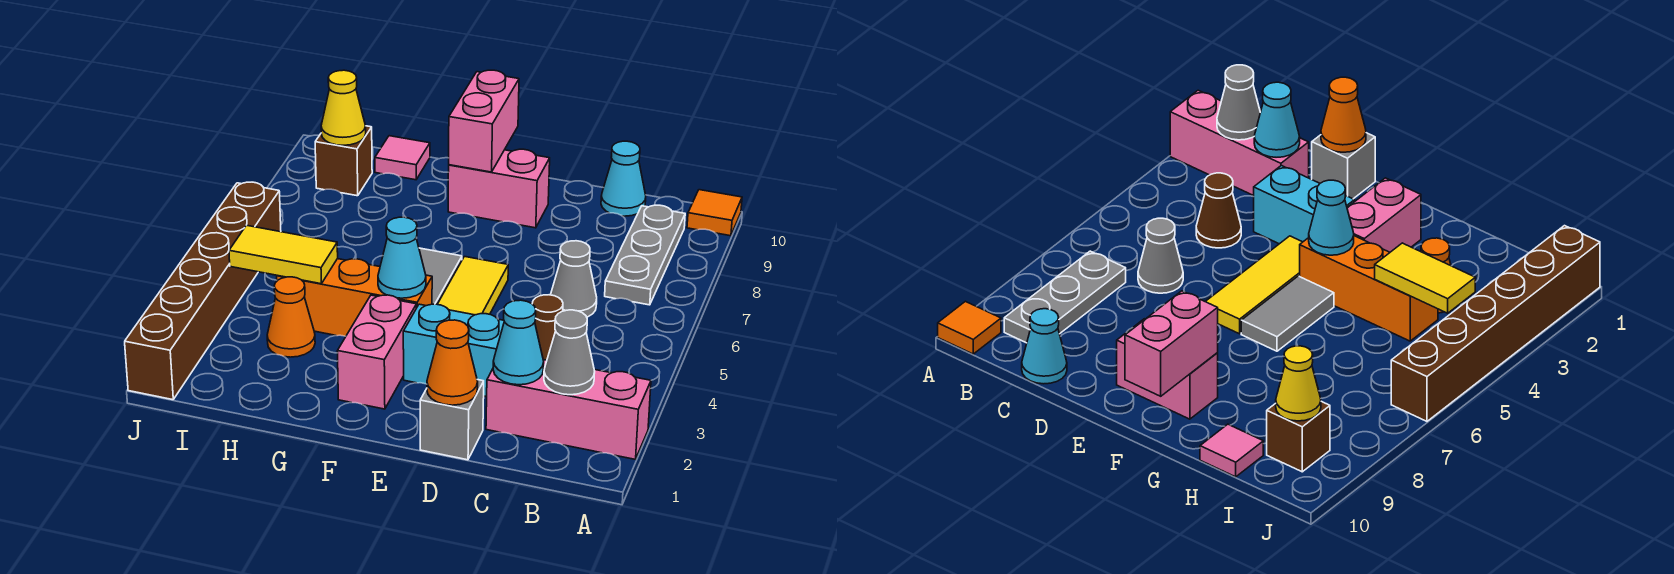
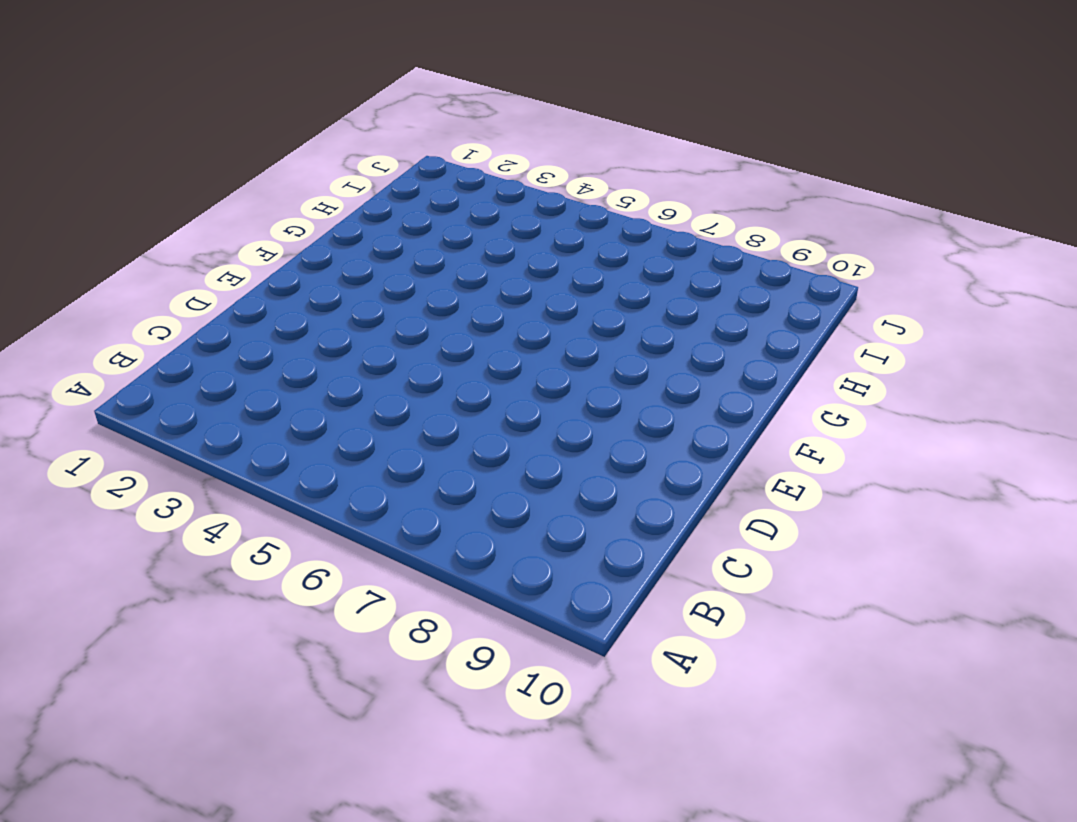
none -> pink 1x3 brick [486,360,651,459]
none -> orange 1x1 tile [687,190,742,236]
none -> grey 1x3 plate [605,205,685,305]

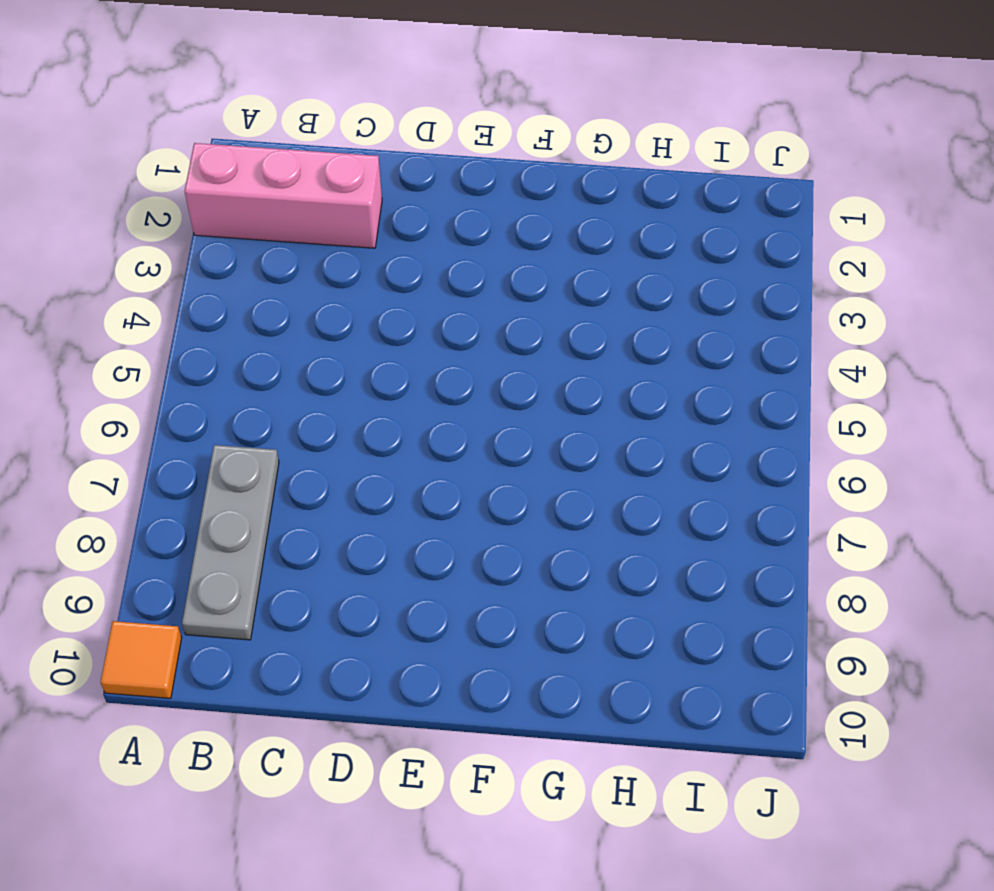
none -> brown 1x1 cone [532,295,563,360]
none -> grey 1x1 cone [551,241,597,317]
none -> cyan 1x1 cone [601,141,646,216]

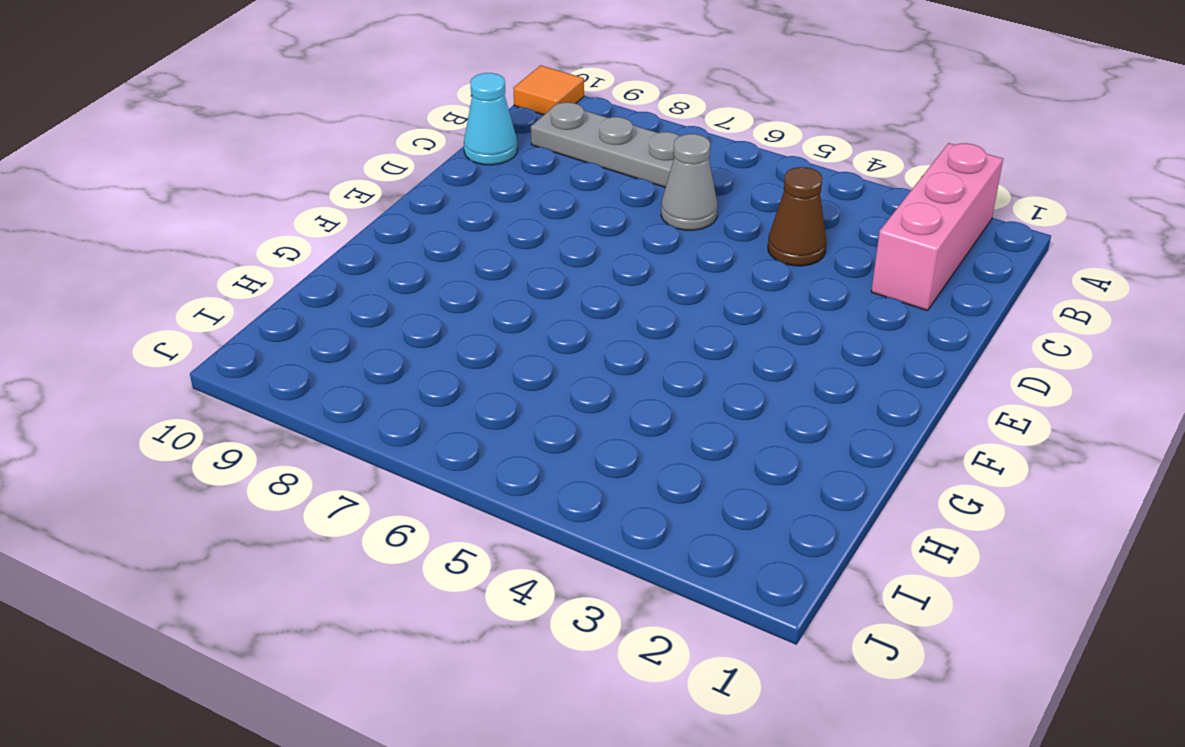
none -> grey 1x1 brick [420,380,484,460]
none -> cyan 1x2 brick [403,304,504,397]
none -> yellow 1x3 tile [437,257,508,315]

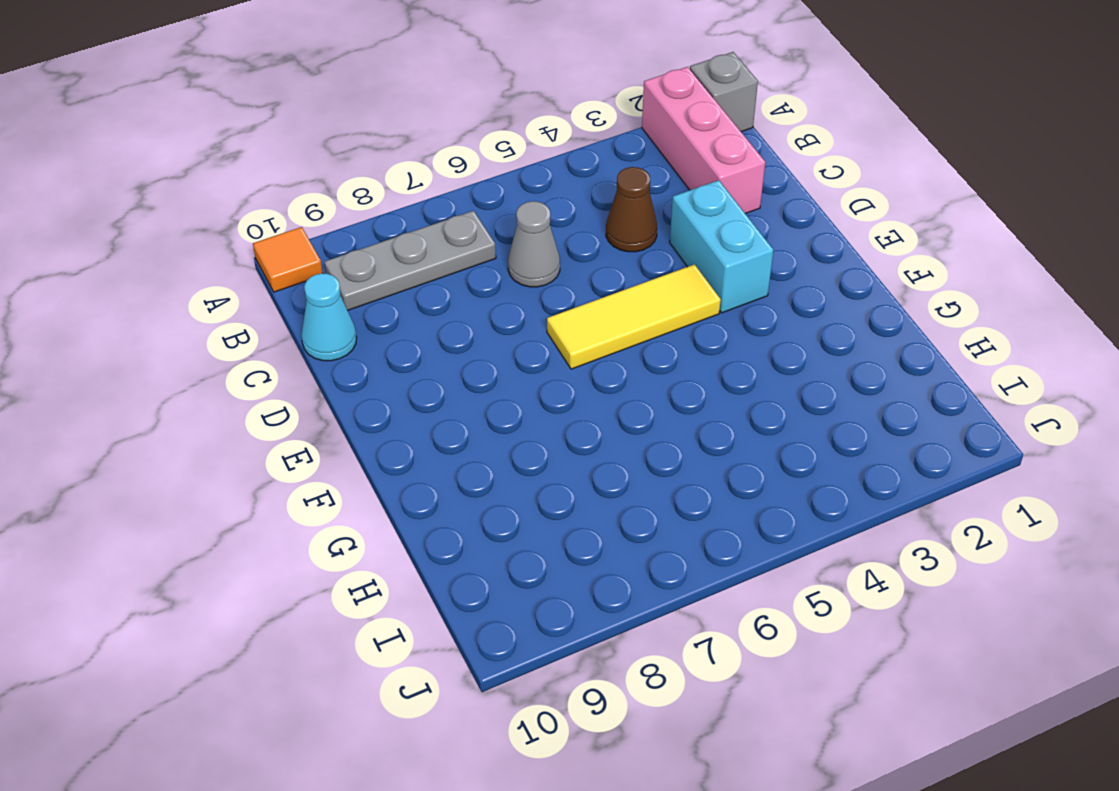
grey 1x1 brick [690,52,758,132] -> grey 1x1 brick moved to [420,380,484,460]
none -> pink 1x2 brick [448,149,550,228]
none -> pink 1x2 brick [337,295,416,409]
none -> orange 1x3 brick [277,259,432,336]

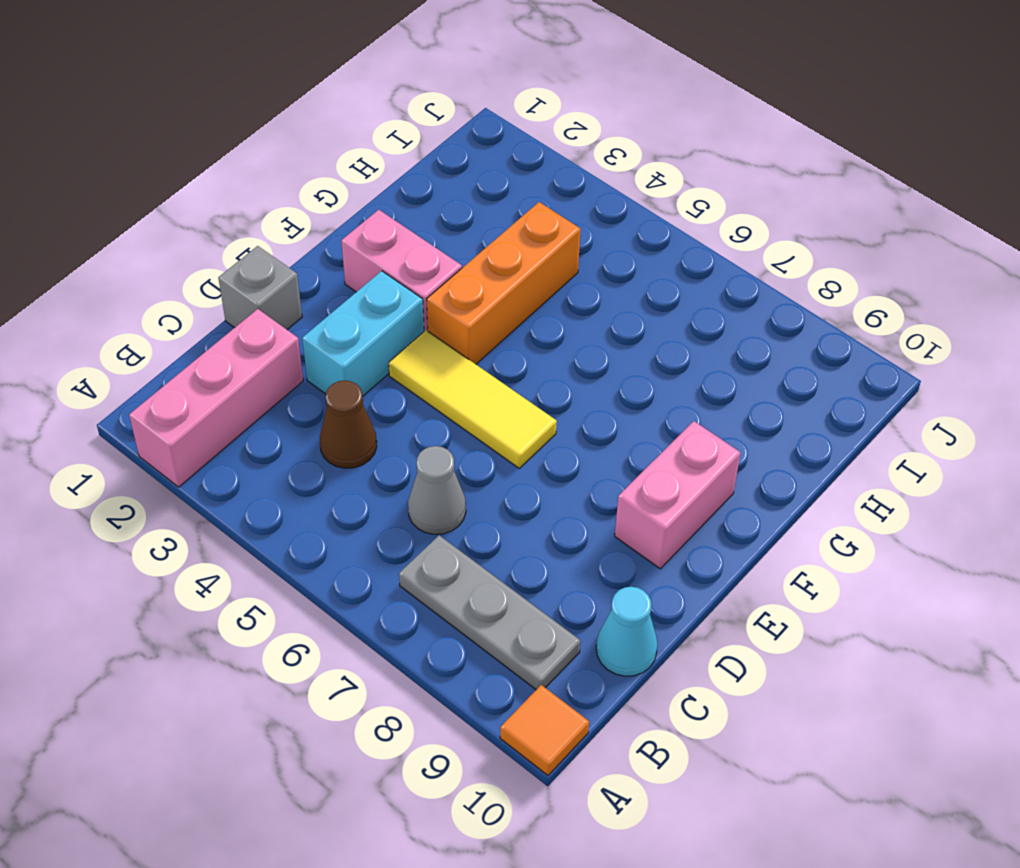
none -> grey 1x2 tile [419,248,462,304]
none -> orange 1x1 cone [267,277,315,357]
none -> pink 1x1 tile [375,136,430,180]

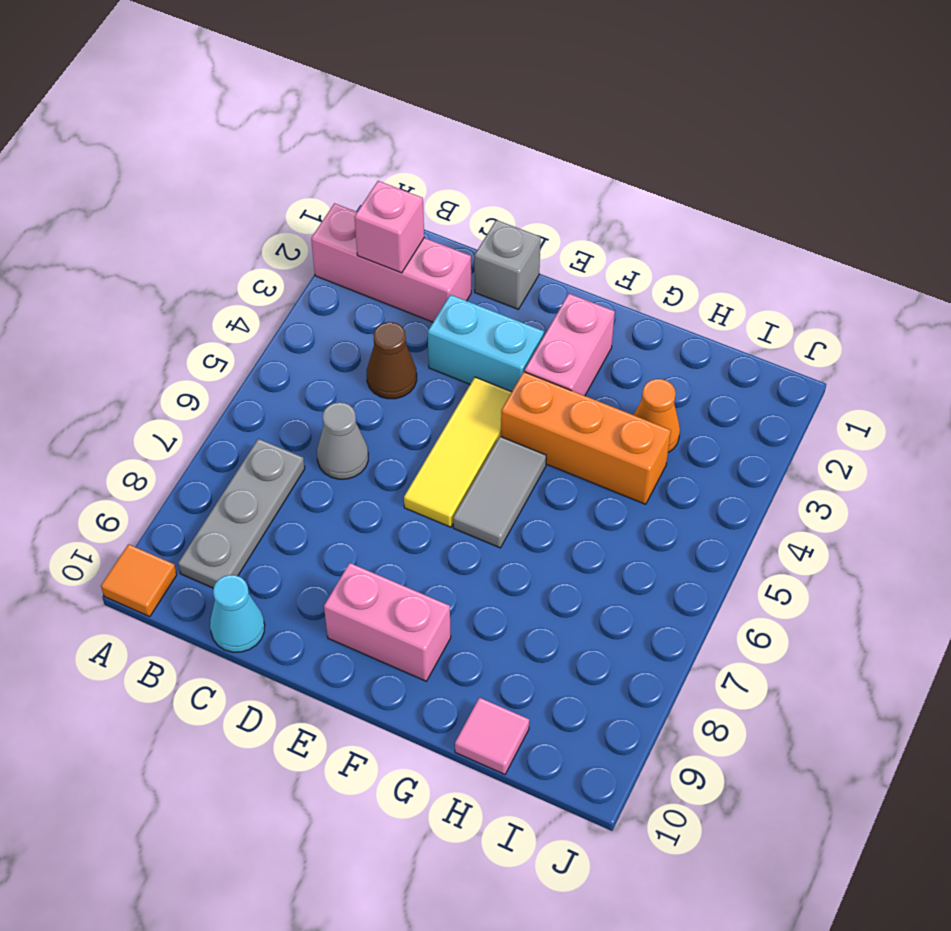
pink 1x1 brick [354,181,424,273] -> grey 1x1 cone [544,310,595,395]
none -> brown 1x1 brick [315,126,372,196]
none -> brown 1x6 brick [125,182,281,400]
none -> cyan 1x1 cone [493,300,544,385]

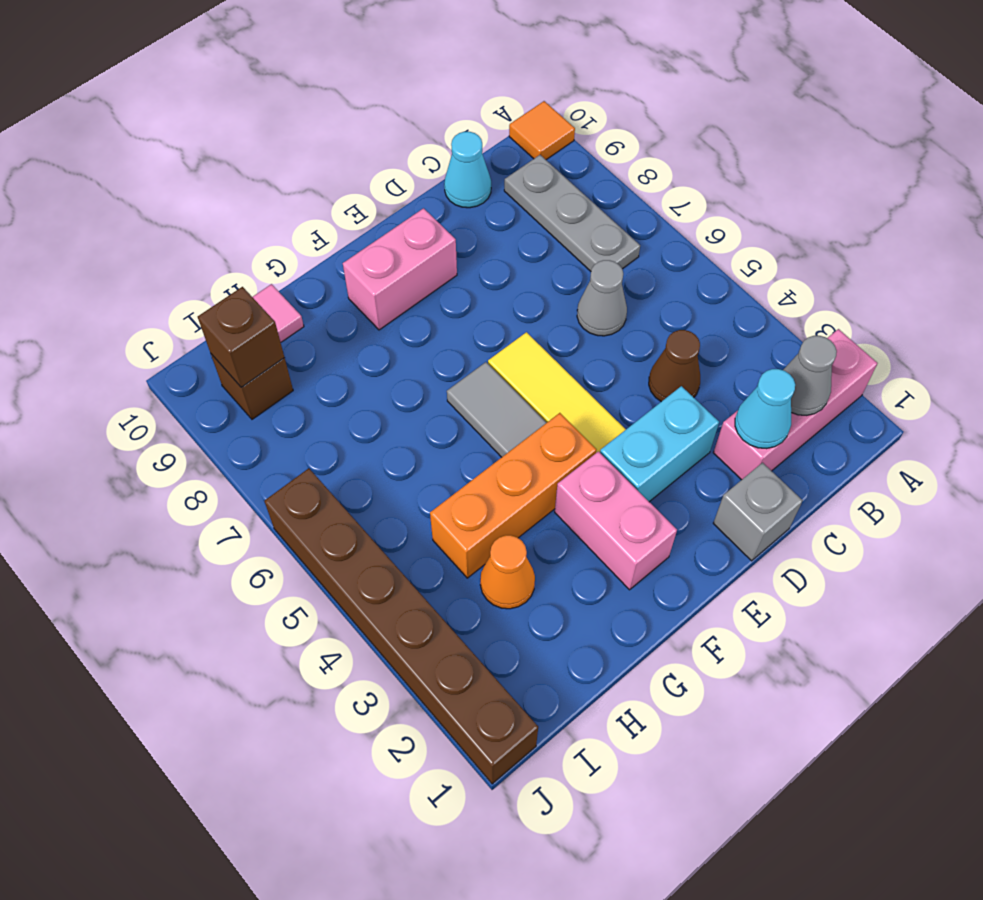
brown 1x1 brick [198,287,284,387] -> yellow 1x1 cone [321,70,366,145]
none -> orange 1x1 cone [427,320,478,405]
none -> cyan 1x1 cone [378,217,426,298]
none -> pink 1x2 brick [449,70,519,172]

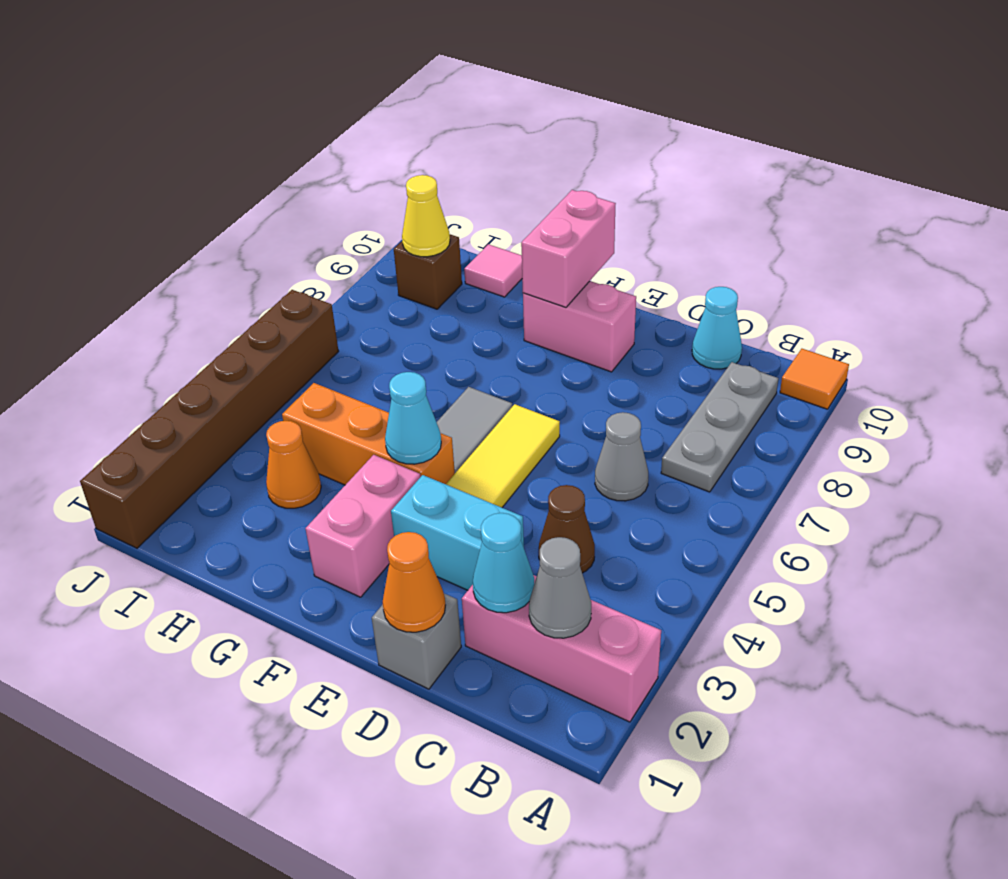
none -> yellow 1x2 tile [229,225,338,284]

